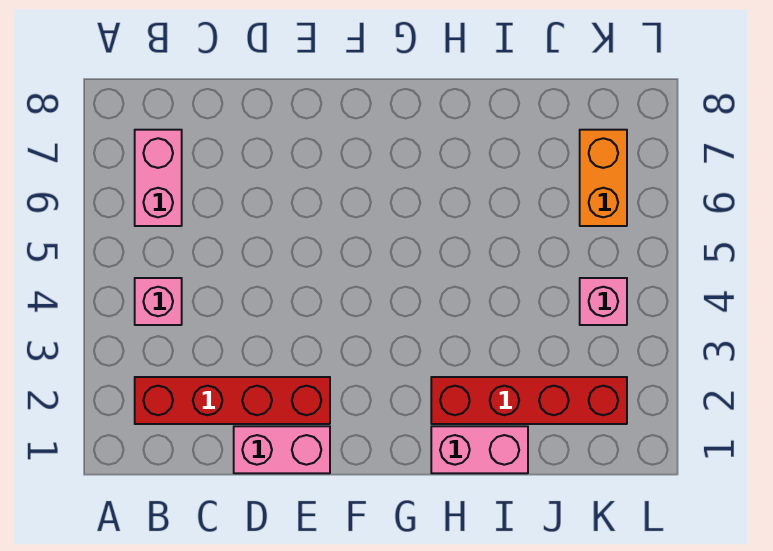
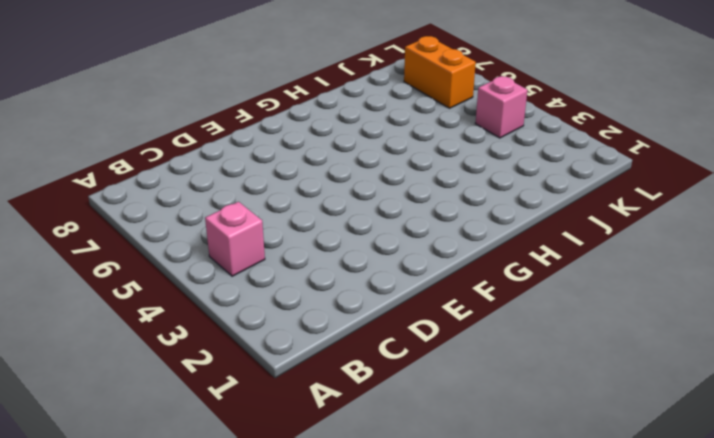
none -> red 1x4 brick [135,377,330,424]
none -> pink 1x2 brick [135,130,182,226]

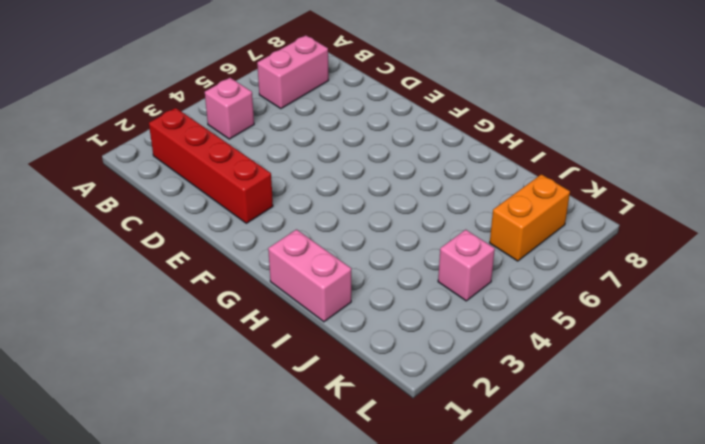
none -> pink 1x2 brick [234,426,330,473]
none -> red 1x4 brick [431,377,627,424]

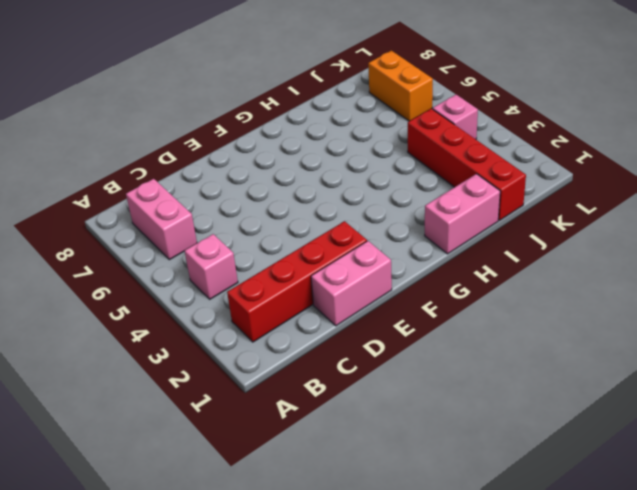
red 1x4 brick [408,109,526,220] -> red 1x4 brick turned to [431,377,627,424]

